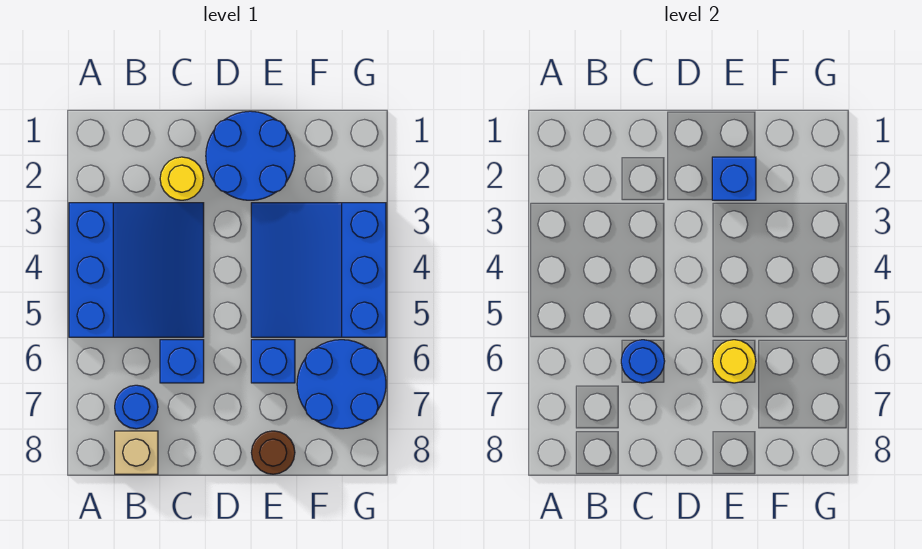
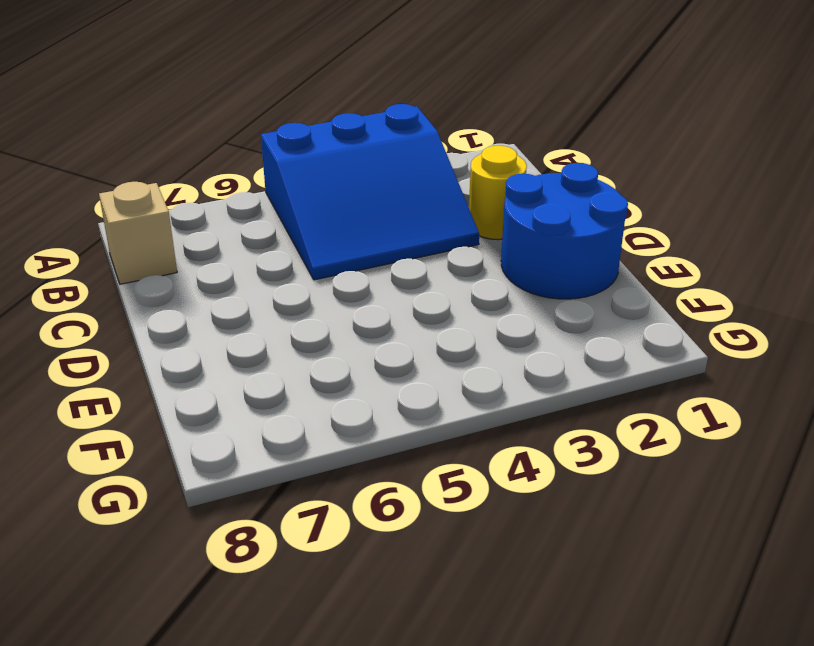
none -> blue 1x1 round brick [115,385,158,429]
none -> blue 1x1 brick [160,340,204,383]
none -> blue 3x3 slope [251,203,386,337]

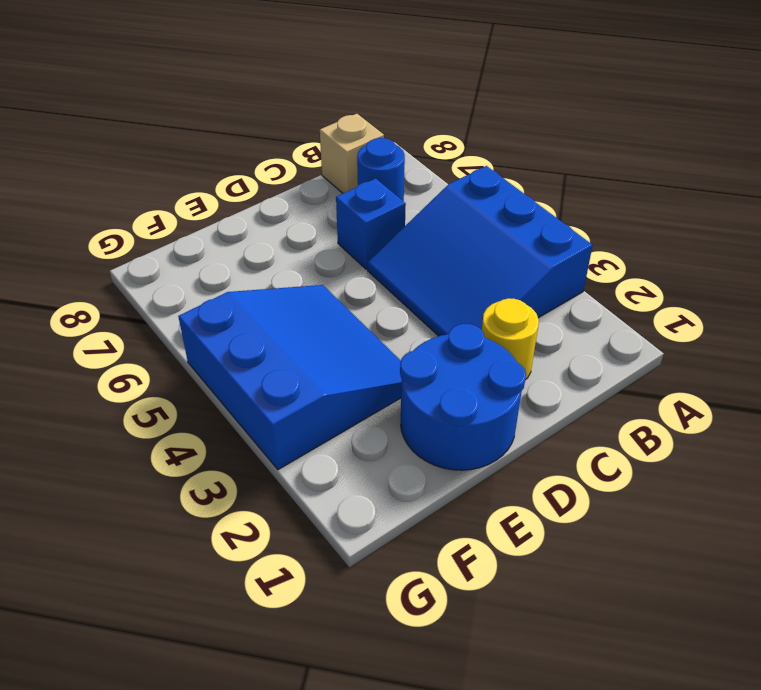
none -> blue 1x1 brick [251,340,295,383]
none -> brown 1x1 round brick [251,431,295,474]
none -> blue 2x2 round brick [297,340,386,429]

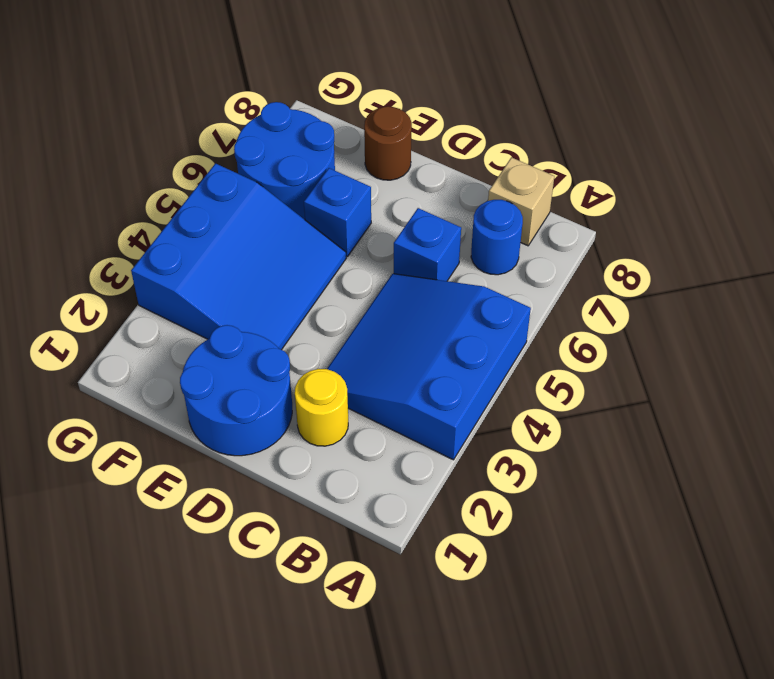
none -> blue 1x1 round brick [621,340,665,383]
none -> blue 1x1 brick [712,157,756,200]
none -> yellow 1x1 round brick [712,340,756,383]

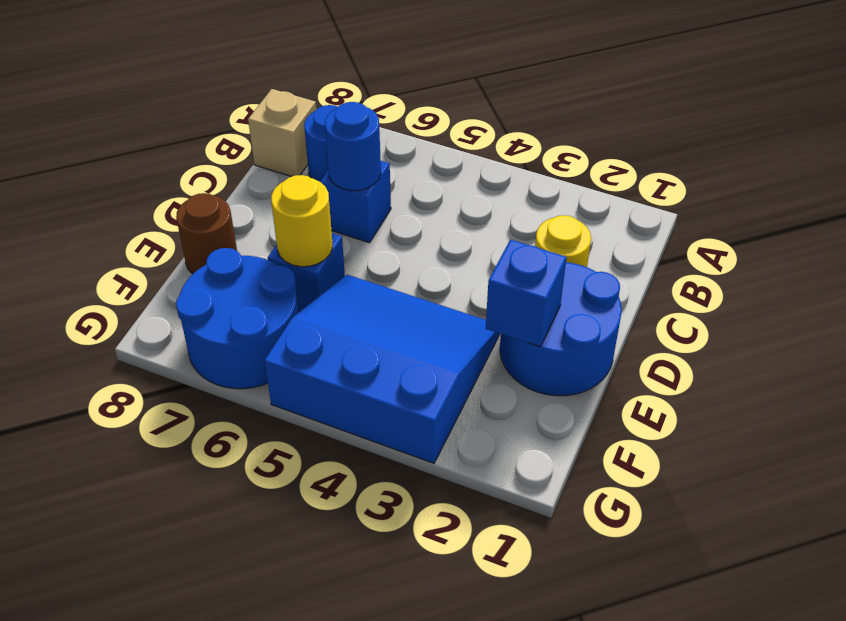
none -> blue 3x3 slope [69,203,204,337]

